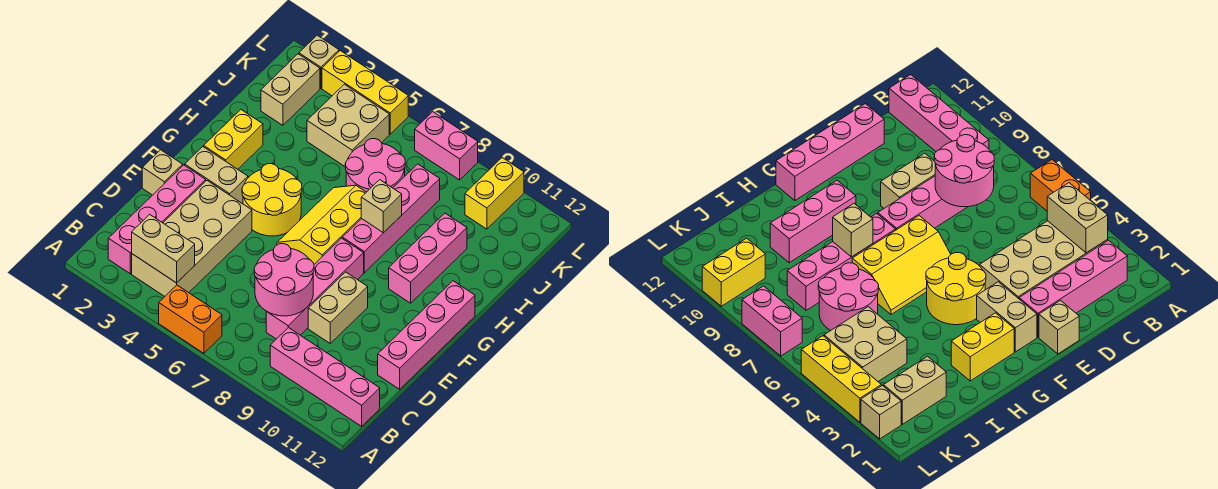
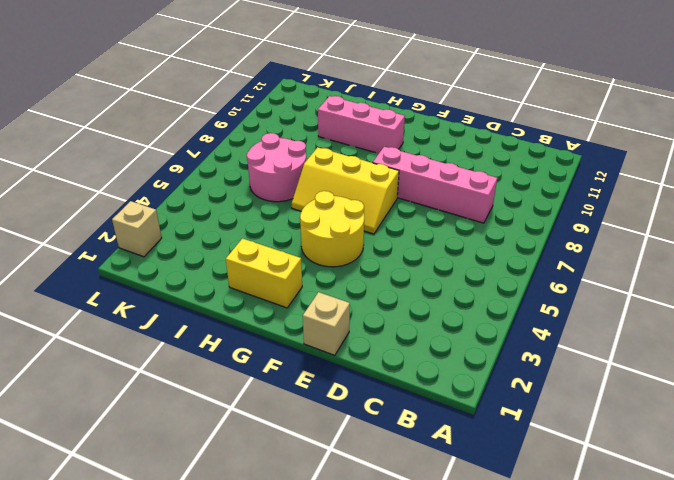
none -> orange 1x2 brick [159,285,222,353]
none -> pink 1x4 brick [108,165,206,274]
none -> tan 2x4 brick [132,181,252,296]

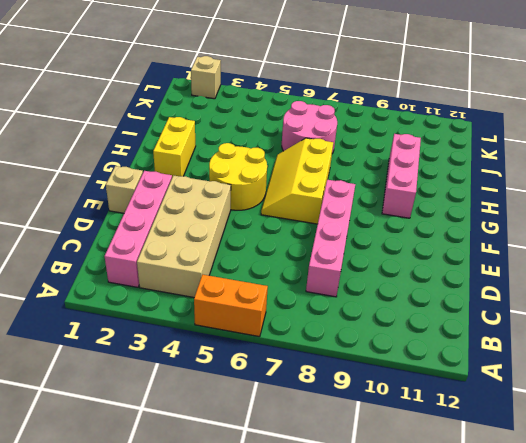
none -> pink 1x4 brick [270,328,380,426]
none -> tan 1x2 brick [308,272,368,343]
none -> pink 1x4 brick [378,281,475,389]

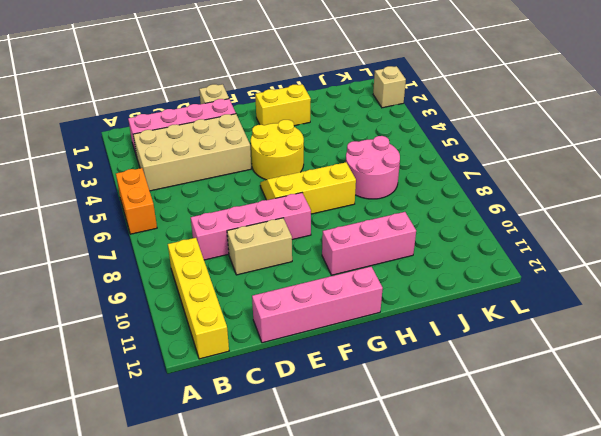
yellow 1x4 brick [168,238,229,359] -> pink 1x4 brick [270,328,380,426]
none -> tan 1x2 brick [185,147,248,203]
none -> pink 1x4 brick [342,164,440,273]
none -> tan 1x2 brick [261,54,320,125]

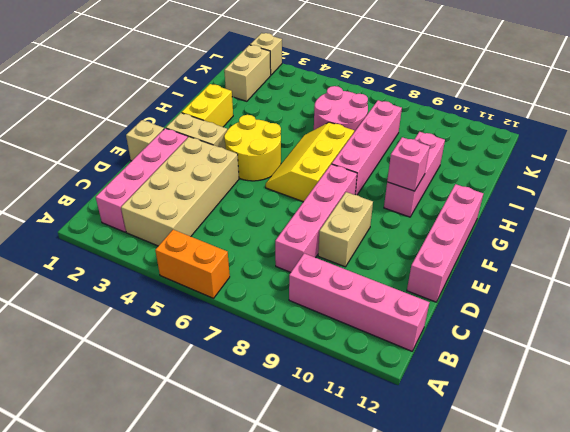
pink 1x1 brick [387,137,430,191] -> none
none -> tan 2x2 brick [307,84,389,166]
none -> yellow 1x2 brick [465,158,524,229]
none -> yellow 1x3 brick [322,51,408,134]

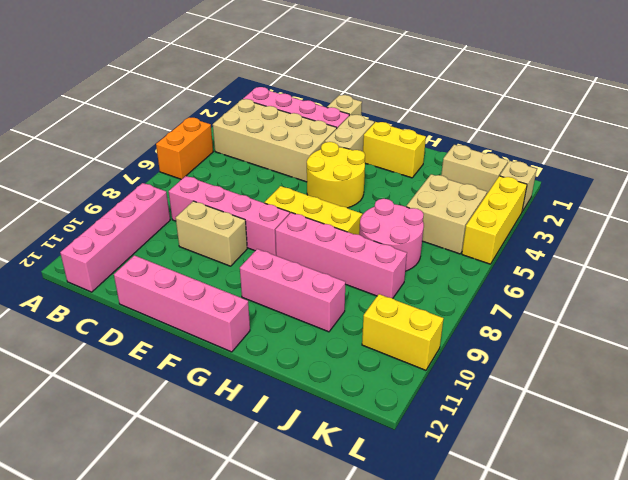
none -> pink 1x2 brick [415,112,478,180]
none -> tan 1x2 brick [132,214,195,283]
none -> pink 2x2 round brick [254,244,314,316]

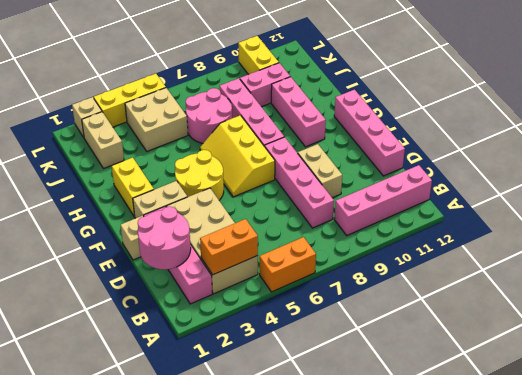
orange 1x2 brick [200,219,258,275] -> tan 1x2 brick [132,214,195,283]
pink 2x2 round brick [138,206,191,269] -> pink 2x2 round brick moved to [254,244,314,316]
pink 1x2 brick [240,63,290,107] -> pink 1x2 brick moved to [415,112,478,180]
none -> tan 1x1 brick [361,180,402,233]

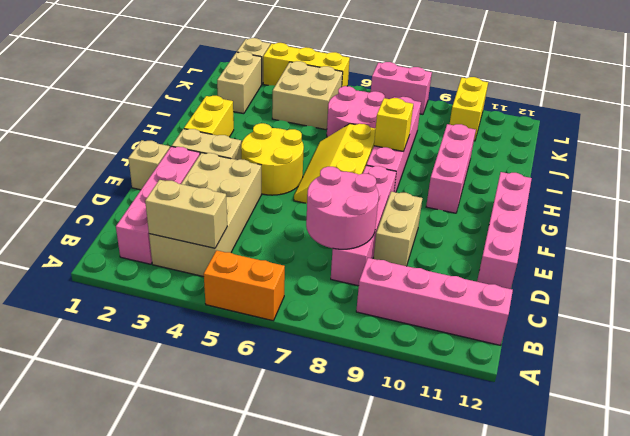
yellow 1x1 brick [374,98,413,151] -> tan 1x1 brick [361,180,402,233]

